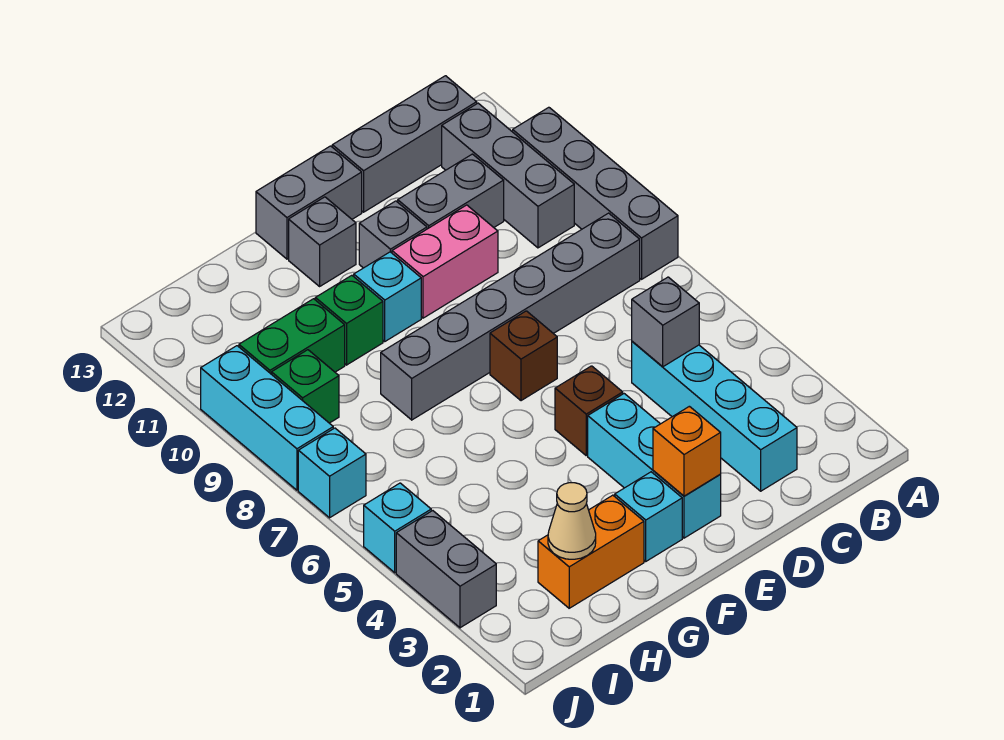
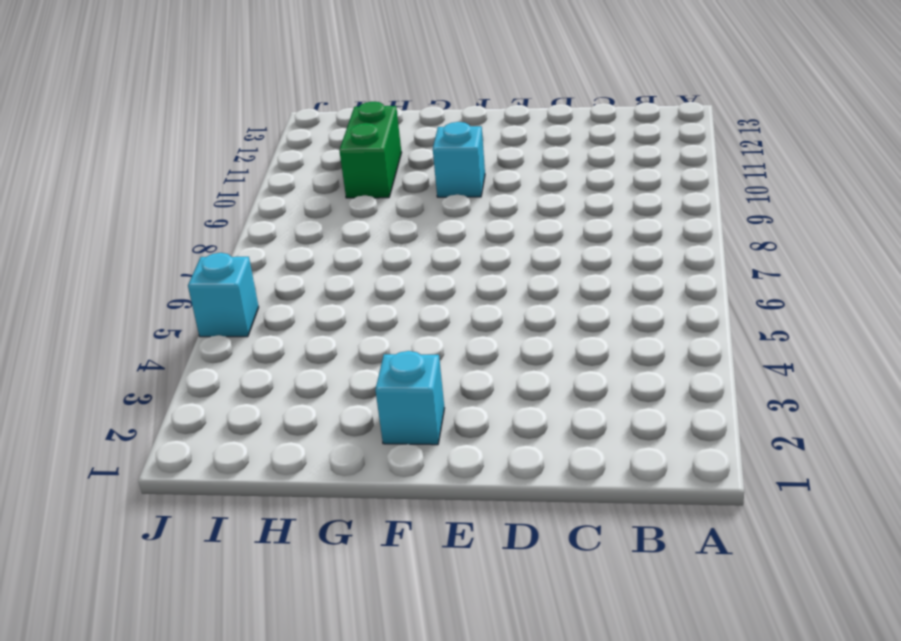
green 1x2 brick [339,102,402,198] -> green 1x2 brick turned to [239,299,345,374]
none -> grey 1x4 brick [513,107,678,279]
none -> grey 1x6 brick [381,213,640,420]
none -> grey 1x3 brick [442,103,574,248]

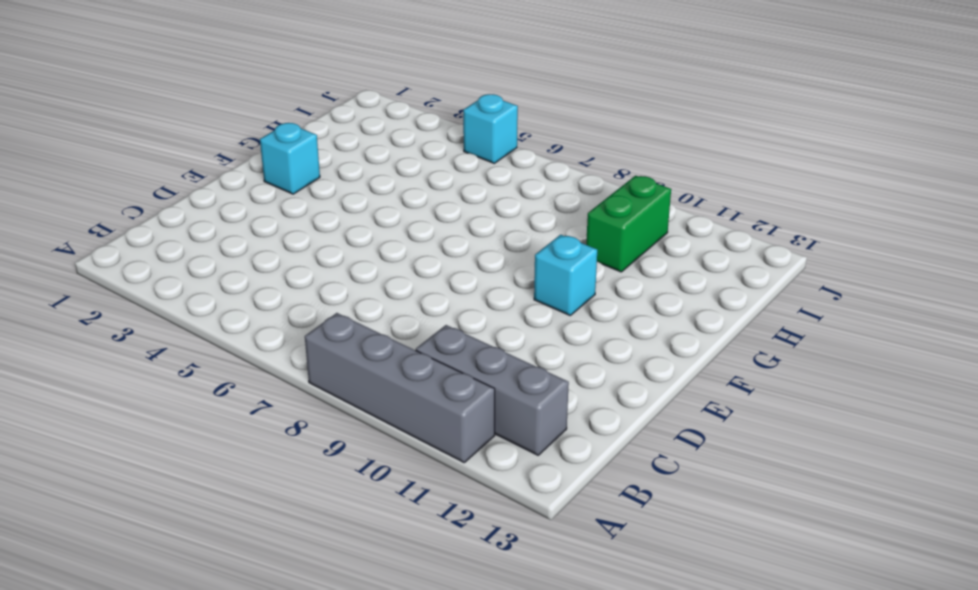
none -> grey 1x6 brick [381,213,640,420]
none -> grey 1x3 brick [332,76,477,212]
none -> cyan 1x4 brick [632,341,797,491]

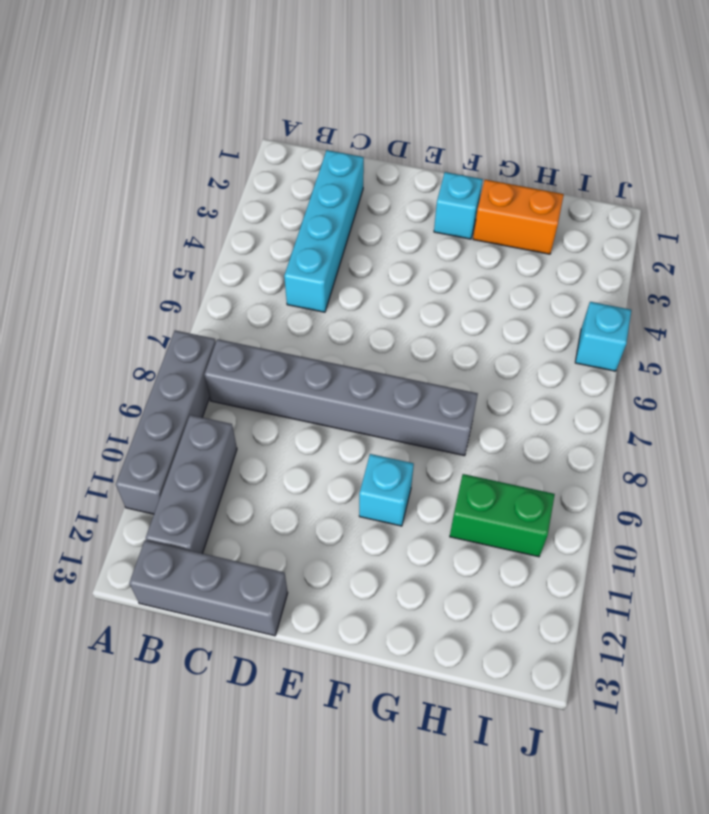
none -> grey 1x2 brick [398,154,504,229]
none -> pink 1x2 brick [392,205,498,318]
none -> cyan 1x3 brick [588,394,721,538]

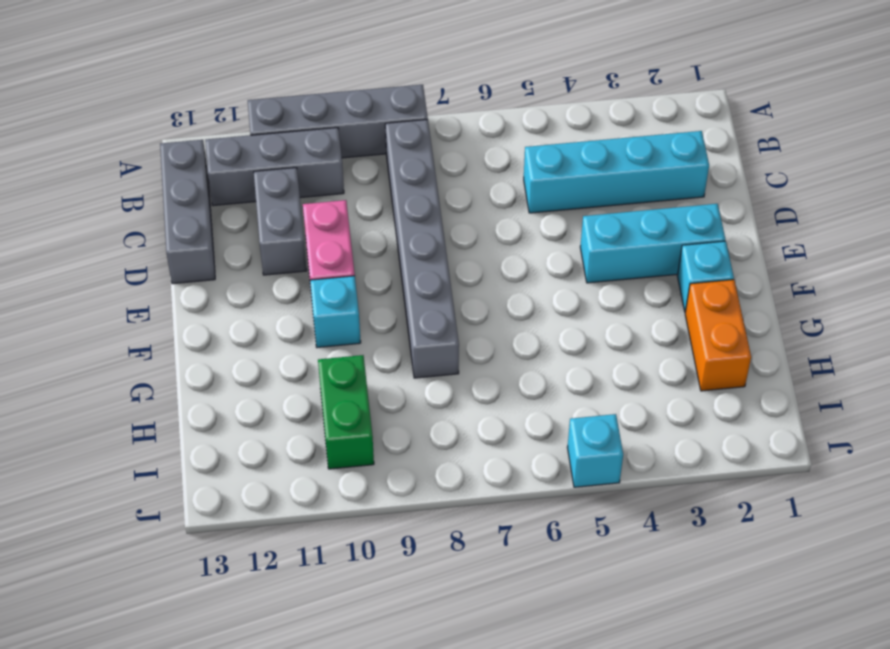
none -> brown 1x1 brick [555,366,623,455]
none -> brown 1x1 brick [490,311,557,401]
none -> grey 1x1 brick [359,201,427,268]

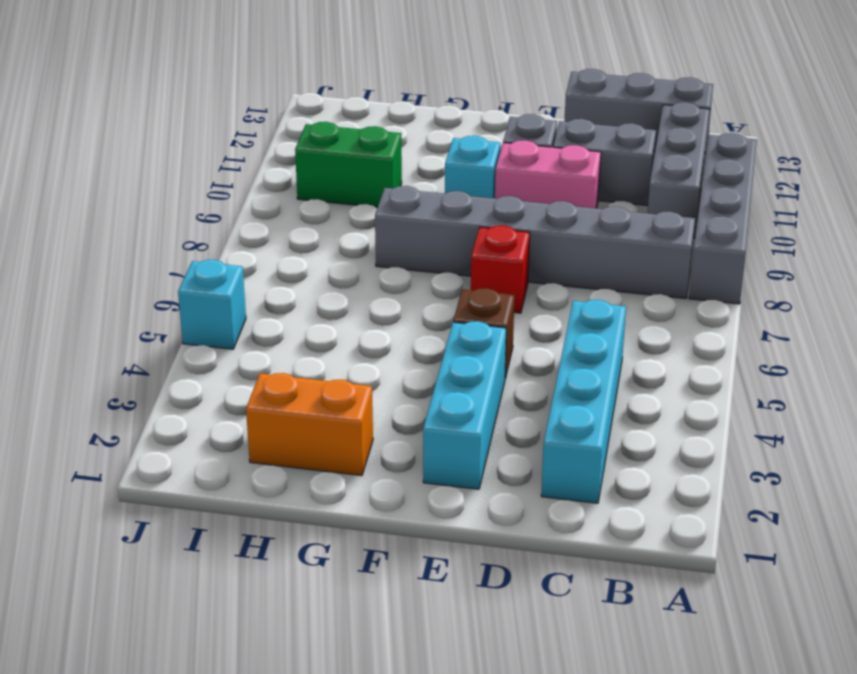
red 1x1 brick [471,225,530,313] -> brown 1x1 brick [490,311,557,401]
none -> grey 1x2 brick [256,146,362,259]
none -> cyan 1x1 brick [615,472,682,561]
none -> grey 1x1 brick [289,197,356,286]

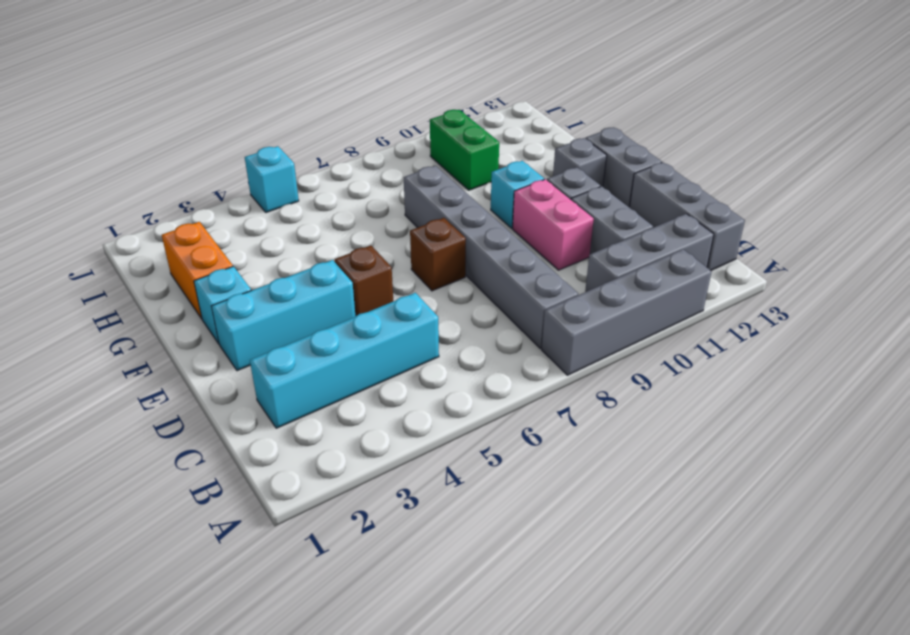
none -> green 1x1 brick [315,275,383,365]
none -> green 1x1 brick [272,350,339,423]
none -> grey 1x2 brick [396,511,496,628]

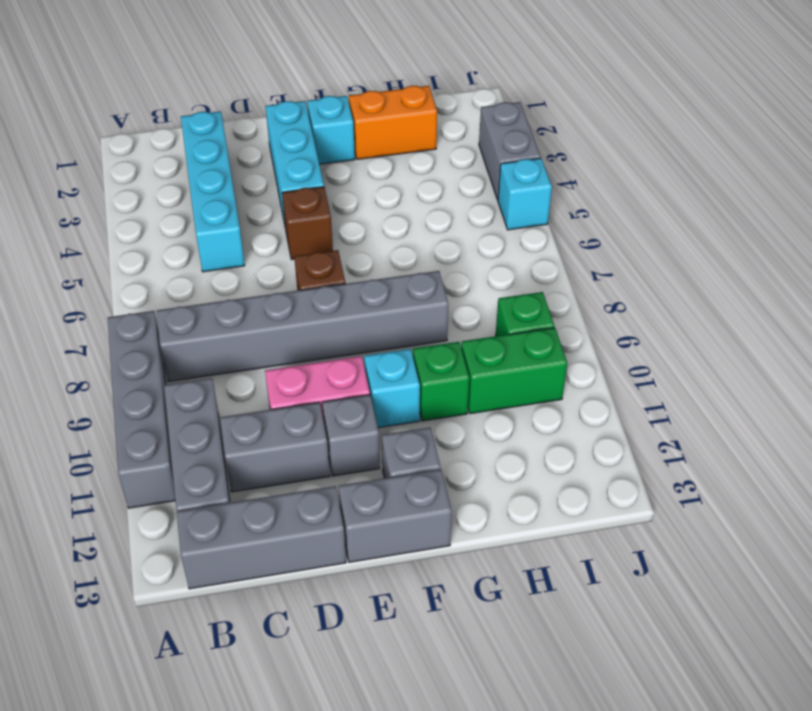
none -> cyan 1x1 brick [298,428,366,518]
none -> cyan 1x3 brick [201,346,333,490]
none -> grey 1x1 brick [632,277,699,367]

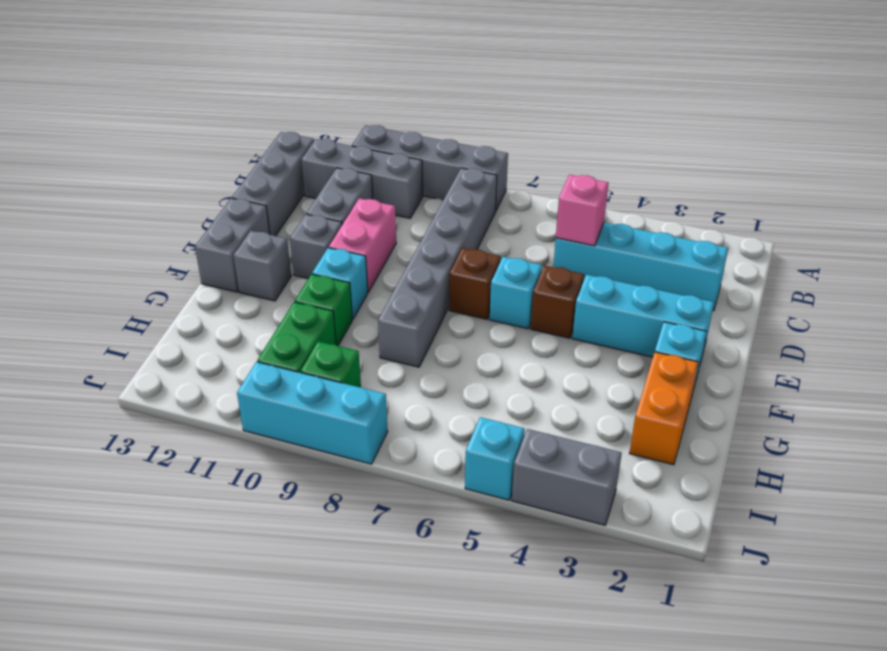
pink 1x1 brick [556,175,608,246] -> grey 1x1 brick [632,277,699,367]
cyan 1x1 brick [490,257,542,329] -> cyan 1x1 brick moved to [298,428,366,518]
none -> orange 1x1 brick [653,406,721,496]
none -> tan 1x1 cone [548,483,596,559]

